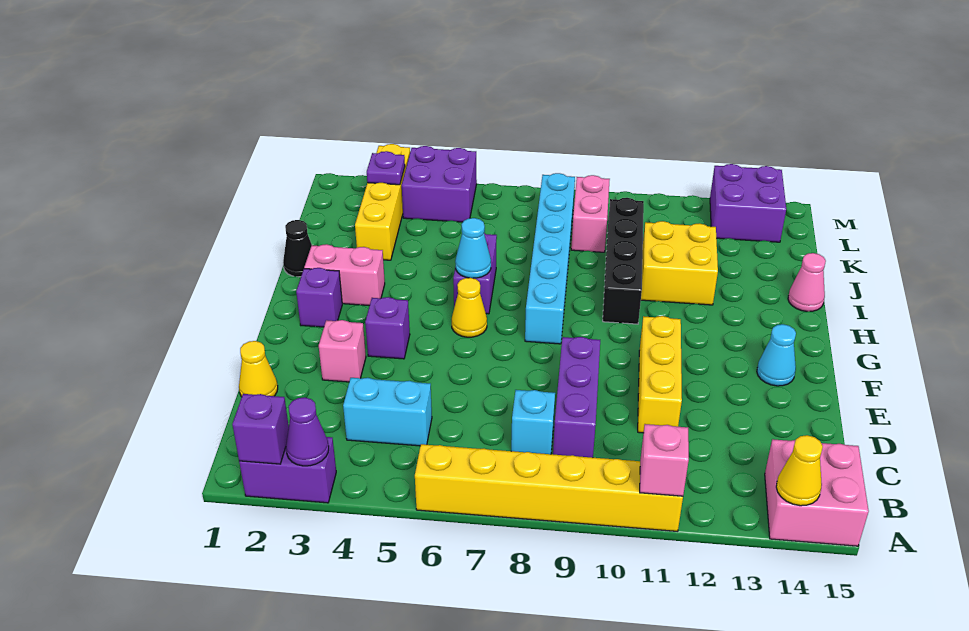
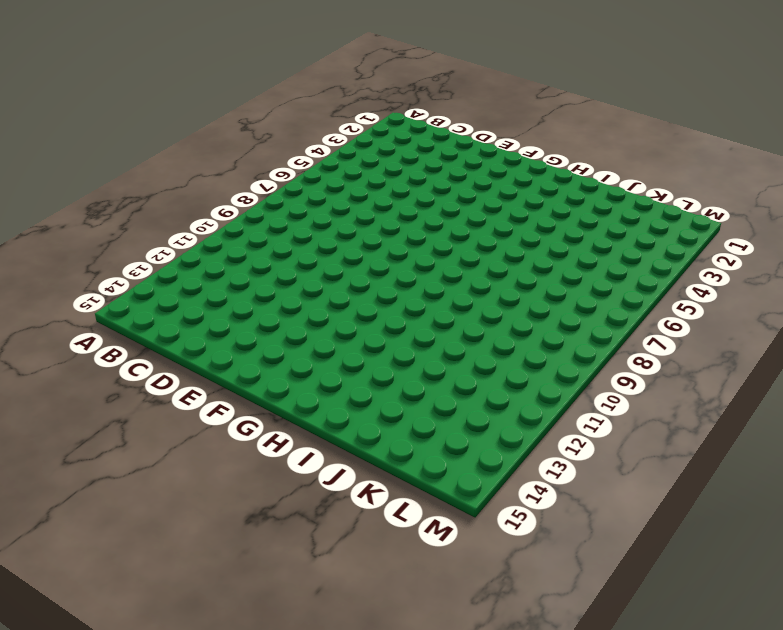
none -> purple 1x2 brick [239,437,336,503]
none -> yellow 1x6 brick [415,444,683,531]
none -> pink 2x2 brick [765,439,869,546]
none -> cyan 1x2 brick [343,378,432,446]

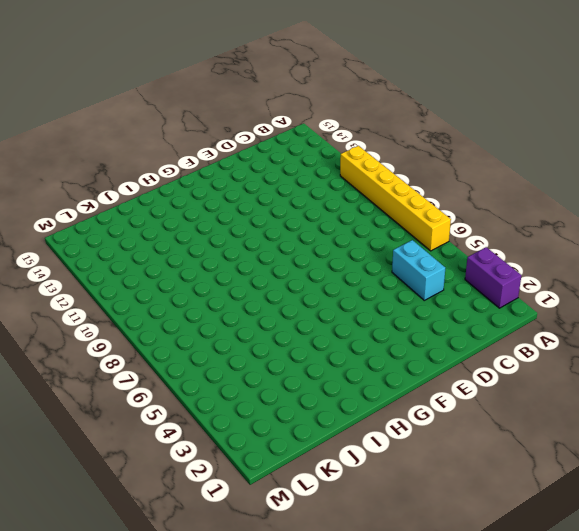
none -> pink 2x2 brick [765,439,869,546]
none -> cyan 1x1 brick [511,390,555,454]
none -> purple 1x3 brick [553,337,600,458]
none -> yellow 1x1 cone [239,341,278,397]

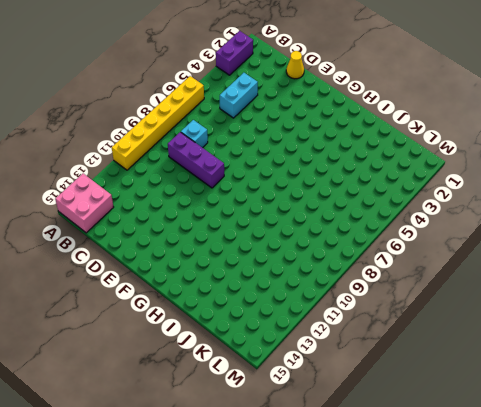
none -> yellow 1x3 brick [638,316,682,433]
none -> pink 1x1 brick [319,320,366,382]
none -> purple 1x1 brick [365,297,410,359]
none -> cyan 1x1 cone [757,324,796,386]

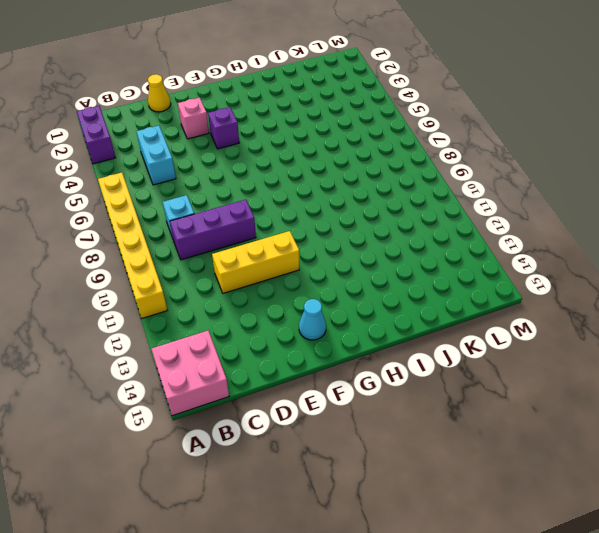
none -> purple 1x1 brick [296,268,342,327]
none -> yellow 1x1 cone [452,278,487,337]
none -> cyan 1x6 brick [525,173,575,344]
none -> pink 1x2 brick [304,244,385,306]

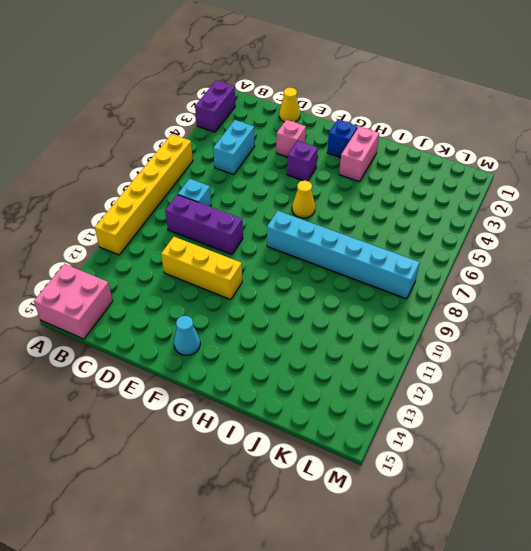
blue 1x1 brick [327,120,358,158] -> purple 1x1 brick [296,268,342,327]
none -> purple 1x2 brick [453,233,497,314]
none -> black 1x4 brick [603,198,644,324]
none -> black 1x1 cone [283,220,312,277]
none -> yellow 2x2 brick [641,221,718,305]

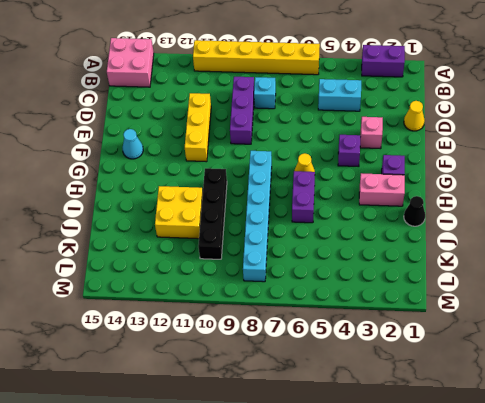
none -> pink 1x1 cone [788,253,826,311]
none -> yellow 1x4 brick [355,144,410,260]
none -> pink 1x2 brick [571,175,610,252]
none -> purple 2x2 brick [402,146,477,222]

